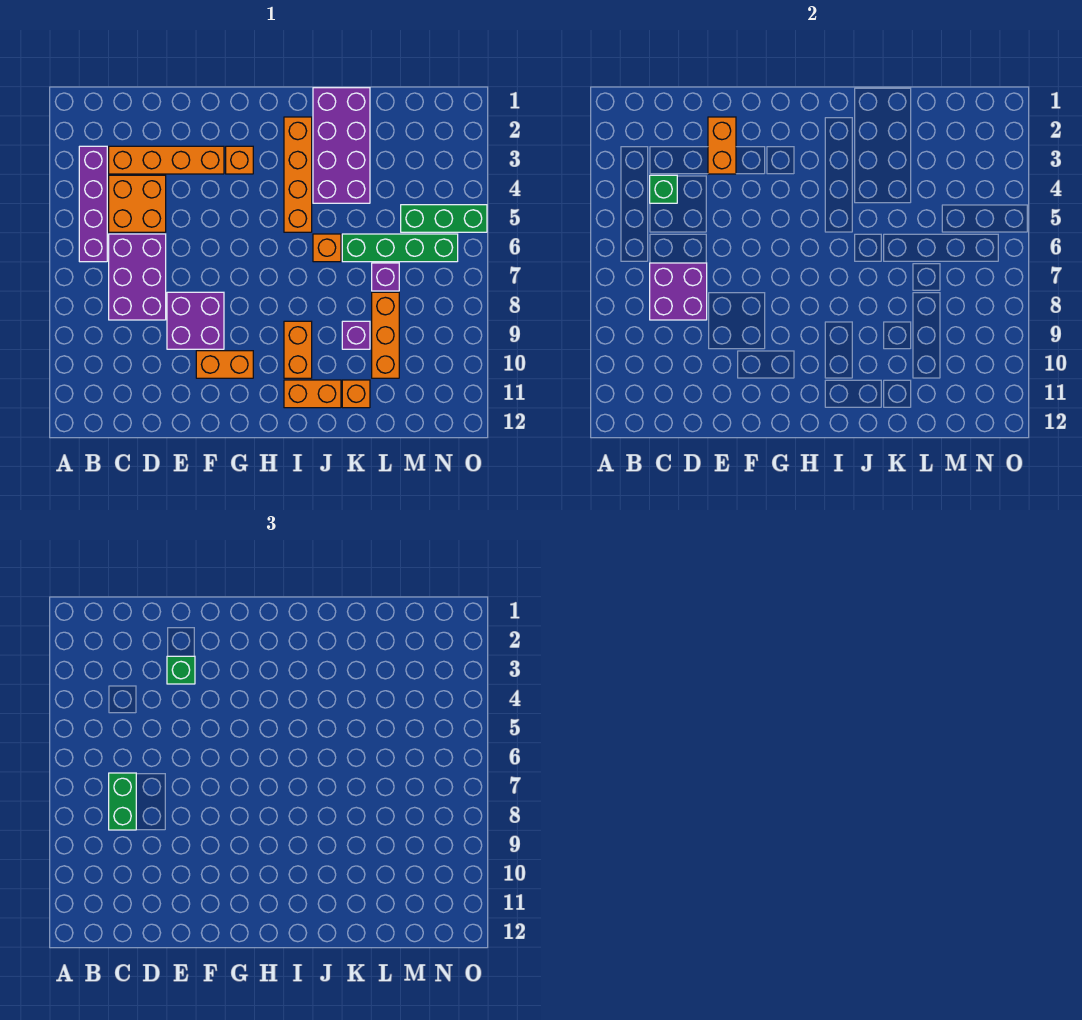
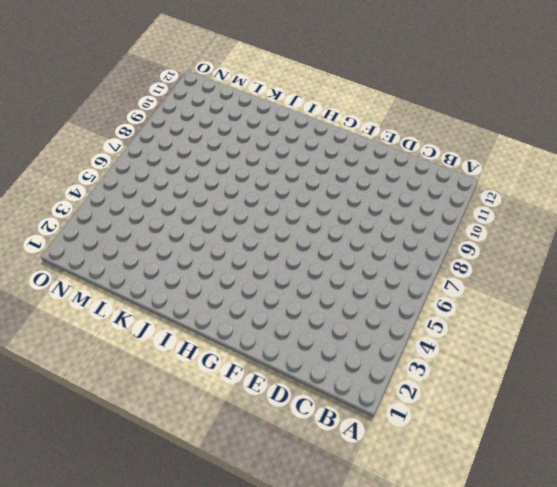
none -> purple 1x4 brick [79,146,107,262]
none -> orange 1x4 brick [109,146,224,174]
none -> orange 2x2 brick [109,175,166,232]

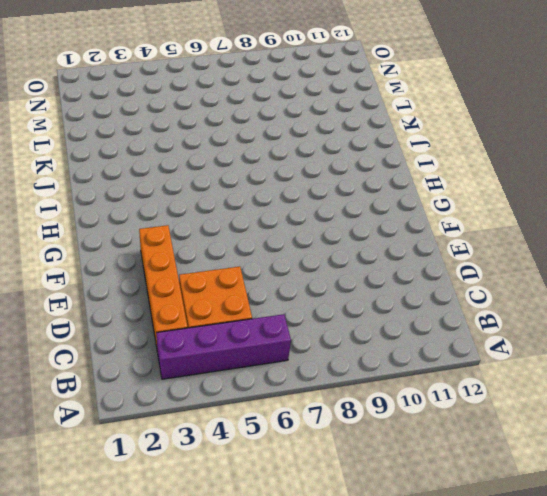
none -> purple 2x3 brick [109,234,166,320]
none -> purple 2x2 brick [167,292,224,349]
none -> orange 1x2 brick [196,351,253,378]

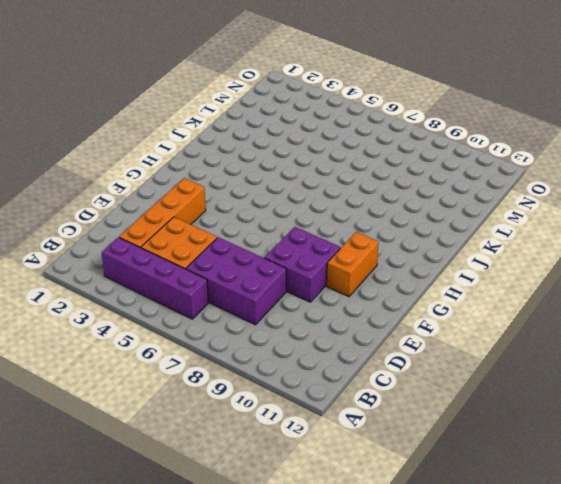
none -> orange 1x1 brick [226,146,253,174]
none -> orange 1x4 brick [284,117,312,232]
none -> orange 1x2 brick [284,321,312,378]

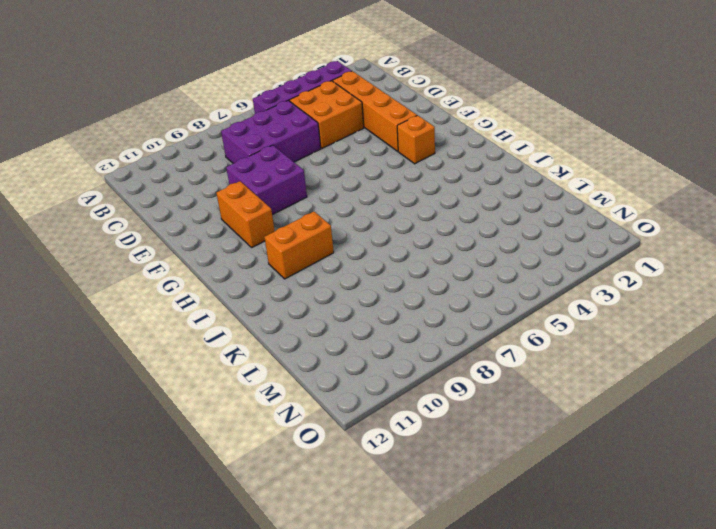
none -> orange 1x4 brick [284,117,312,232]
none -> orange 1x2 brick [284,380,341,408]
none -> purple 2x4 brick [313,88,370,203]

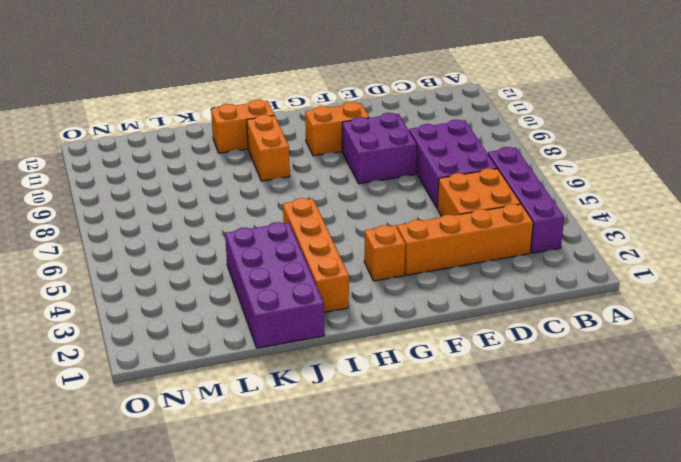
none -> orange 1x1 brick [313,234,341,262]
none -> green 1x4 brick [342,234,458,262]
none -> purple 1x1 brick [342,321,370,349]

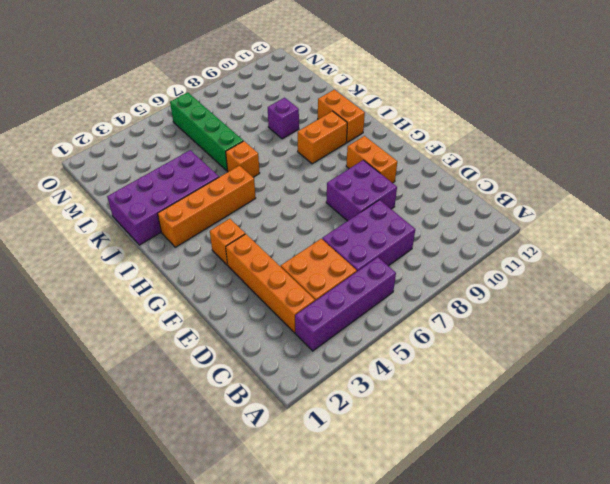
none -> orange 1x1 brick [342,380,370,408]
none -> purple 1x1 brick [372,263,399,291]
none -> orange 1x3 brick [372,292,399,378]

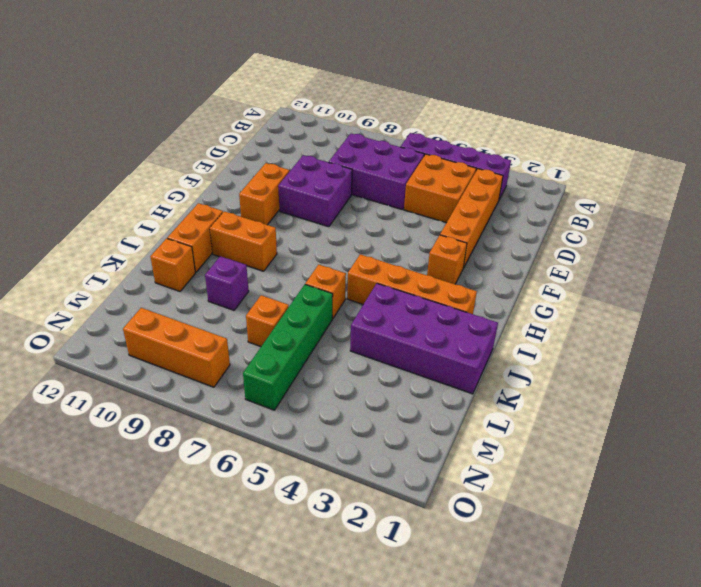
orange 1x1 brick [246,295,289,347] -> purple 1x1 brick [372,263,399,291]
orange 1x3 brick [123,308,230,387] -> orange 1x3 brick moved to [372,292,399,378]
none -> green 1x3 brick [401,205,487,232]
none -> green 1x1 brick [650,175,677,203]
none -> purple 2x2 brick [650,263,707,320]

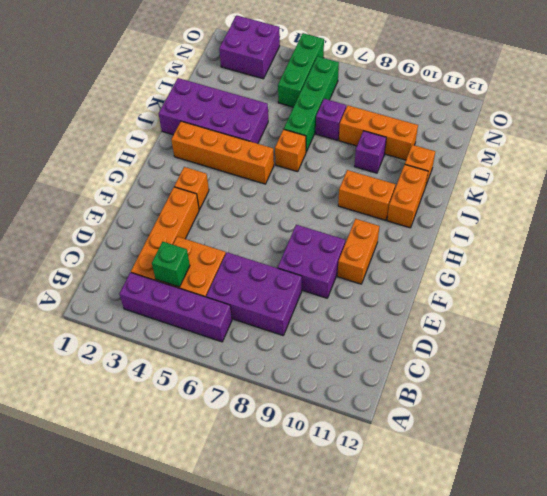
purple 2x2 brick [219,16,280,79] -> purple 2x2 brick moved to [650,263,707,320]
none -> orange 1x2 brick [708,117,736,174]
none -> green 1x2 brick [109,773,136,830]
none -> green 1x1 brick [167,656,195,684]

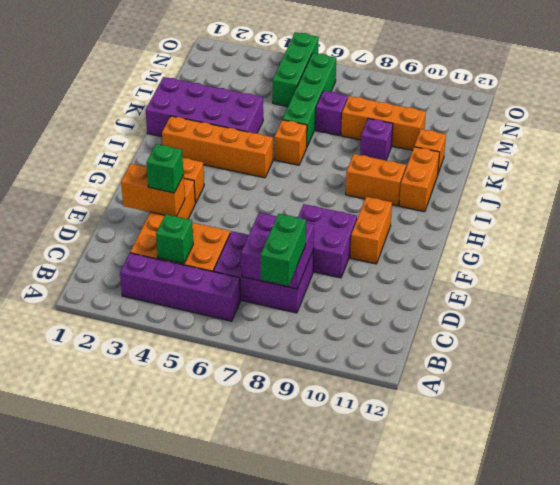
green 1x2 brick [261,214,306,286] -> green 1x2 brick turned to [109,773,136,830]

